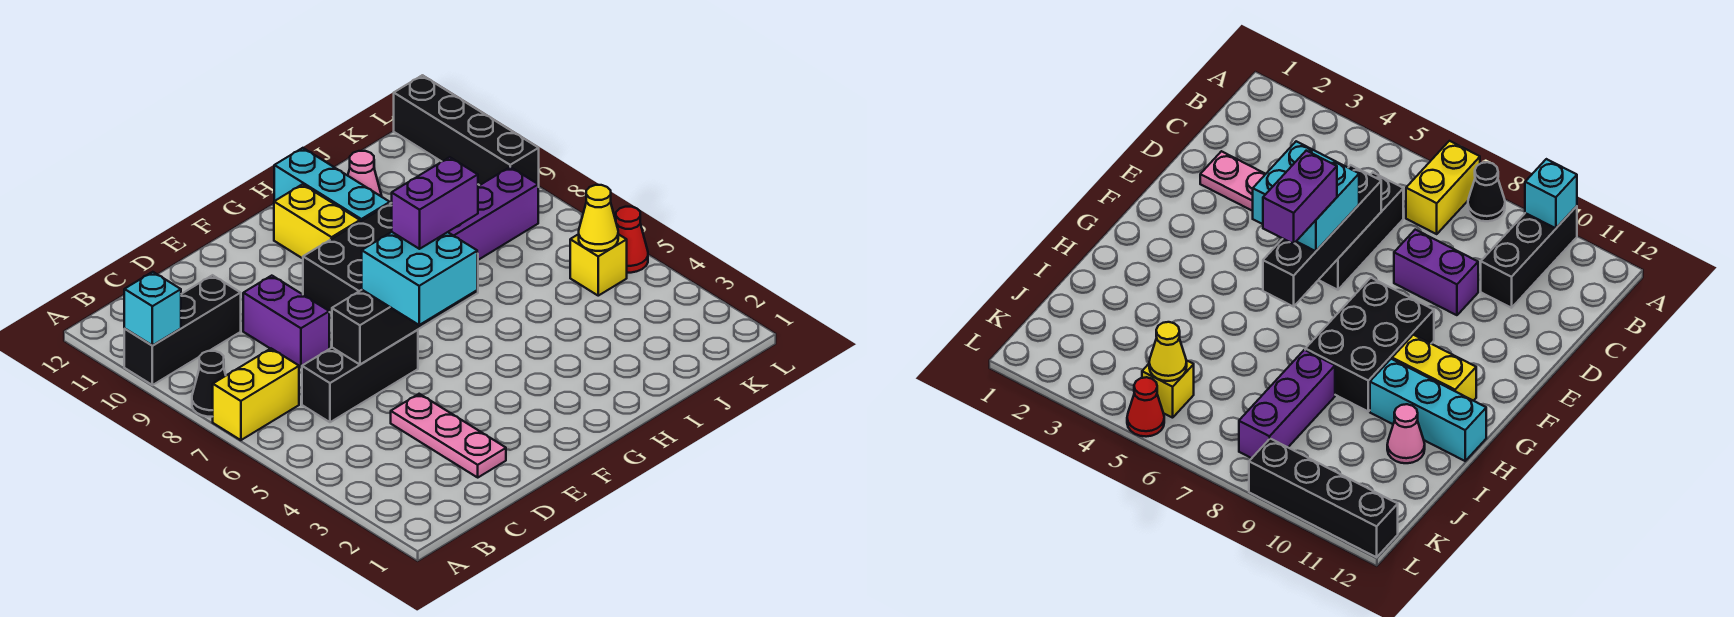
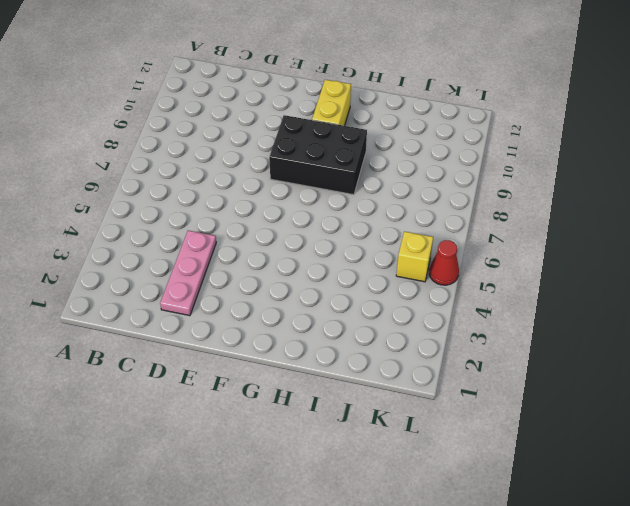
none -> yellow 1x2 brick [213,349,299,440]
none -> black 1x1 cone [192,351,226,417]
none -> black 1x3 brick [124,275,241,385]

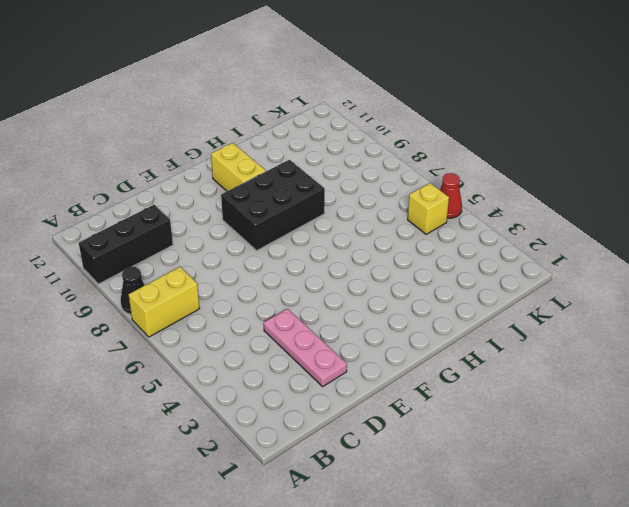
none -> black 1x3 brick [302,330,418,422]
none -> purple 1x2 brick [243,276,329,367]
none -> cyan 1x3 brick [274,148,390,221]

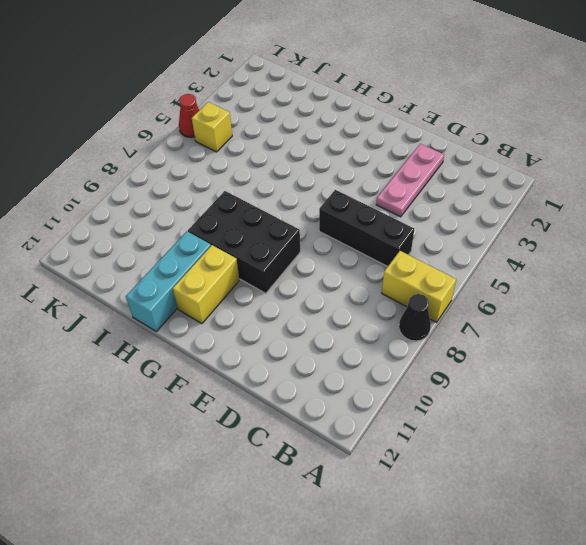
none -> black 1x3 brick [124,275,241,385]
none -> purple 1x2 brick [243,276,329,367]
none -> purple 1x3 brick [448,167,538,260]

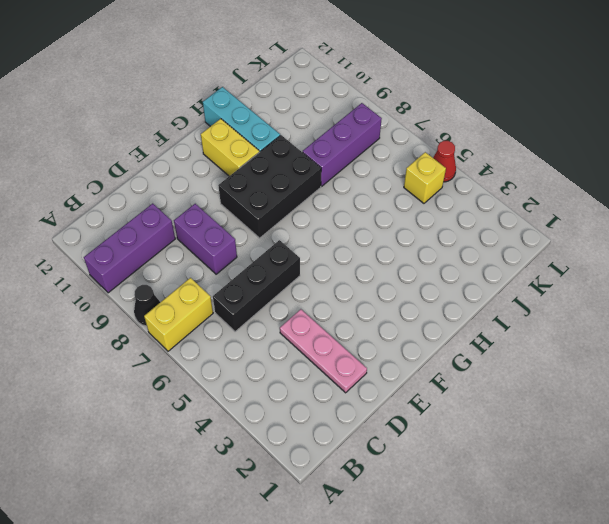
purple 1x3 brick [84,203,175,293] -> black 1x3 brick [124,275,241,385]
none -> pink 1x1 cone [348,151,382,197]
none -> black 1x4 brick [394,75,539,187]
none -> cyan 1x1 brick [124,272,181,345]

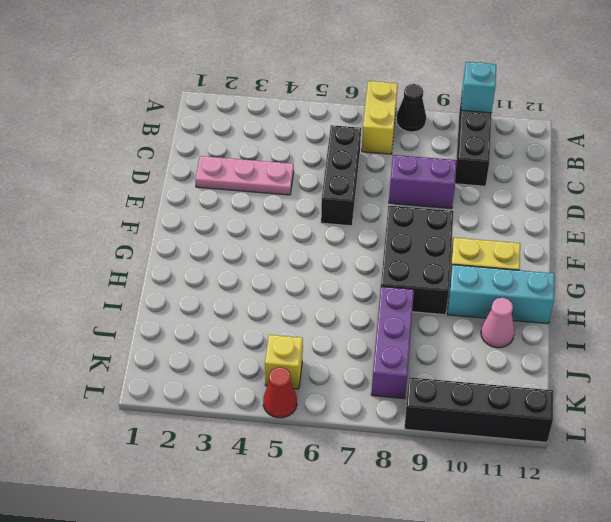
none -> black 1x4 brick [332,254,478,364]
none -> yellow 1x1 cone [579,185,618,251]
none -> cyan 2x2 brick [362,232,477,325]

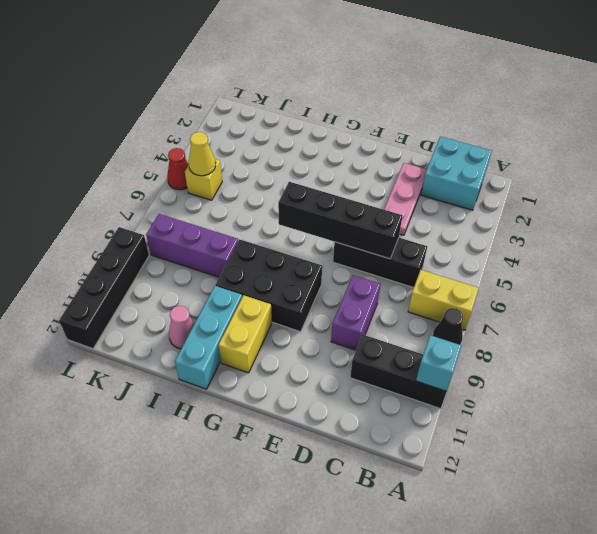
cyan 2x2 brick [421,137,492,210] -> cyan 2x2 brick moved to [362,232,477,325]
none -> purple 1x2 brick [392,157,478,249]

